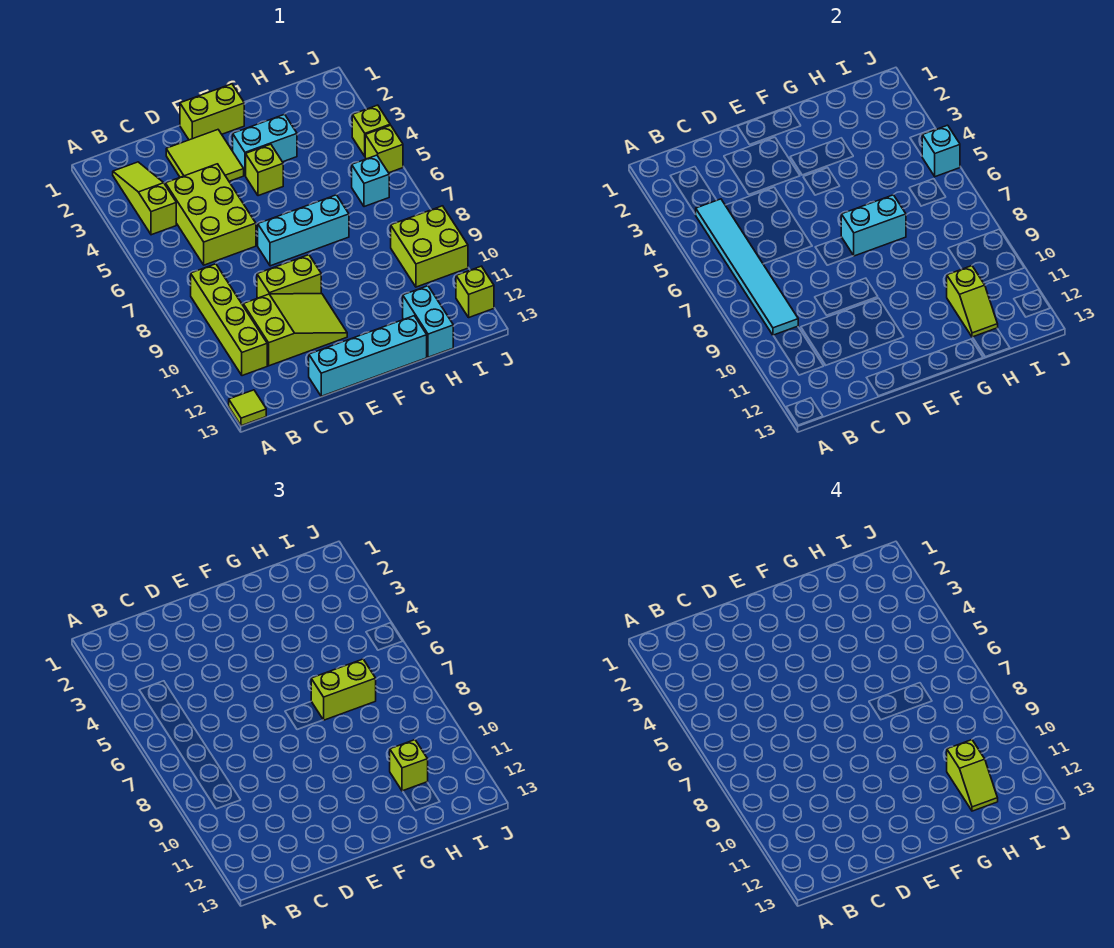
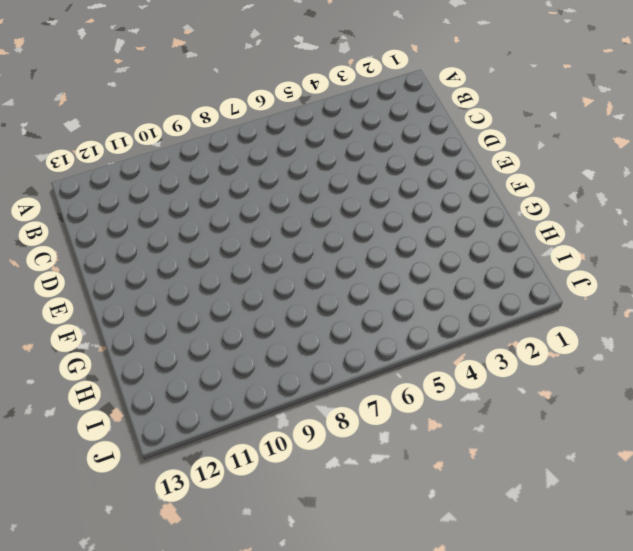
none -> lime 1x1 tile [229,390,266,426]
none -> lime 1x3 slope [113,162,176,235]
none -> lime 1x4 brick [191,264,267,376]

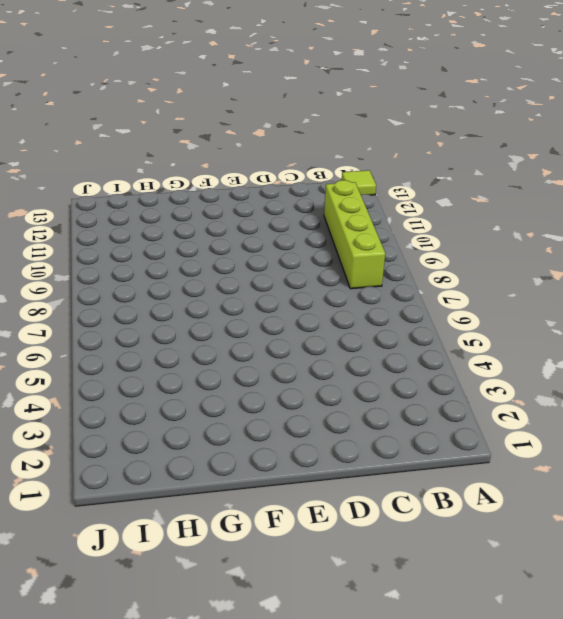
none -> lime 1x3 slope [113,162,176,235]
none -> lime 2x3 brick [165,164,256,265]
none -> lime 2x3 slope [243,294,347,366]

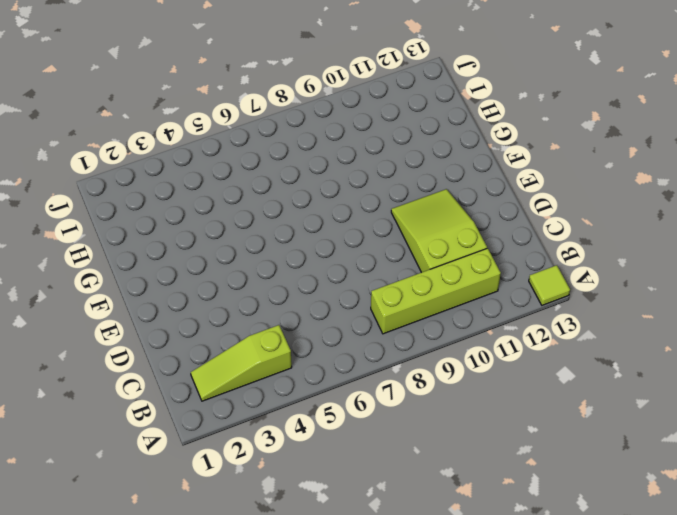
none -> lime 2x3 brick [165,164,256,265]
none -> lime 2x2 tile [166,130,244,181]
none -> lime 1x2 brick [257,255,321,298]

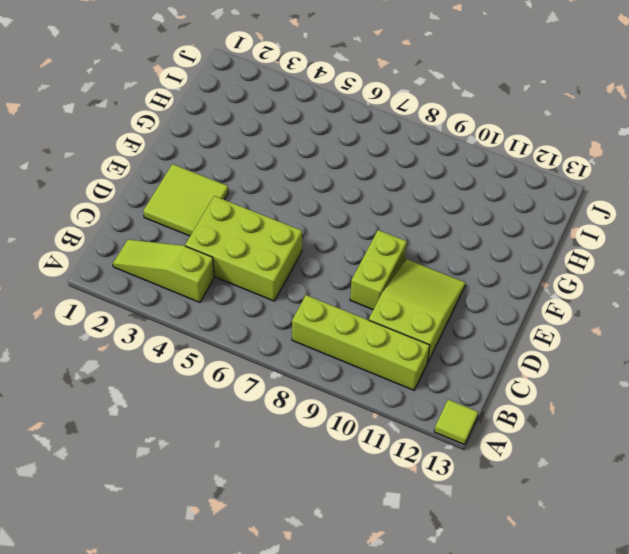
none -> cyan 1x4 brick [309,316,427,396]
none -> lime 1x2 brick [180,84,244,140]
none -> cyan 1x3 brick [258,195,349,266]

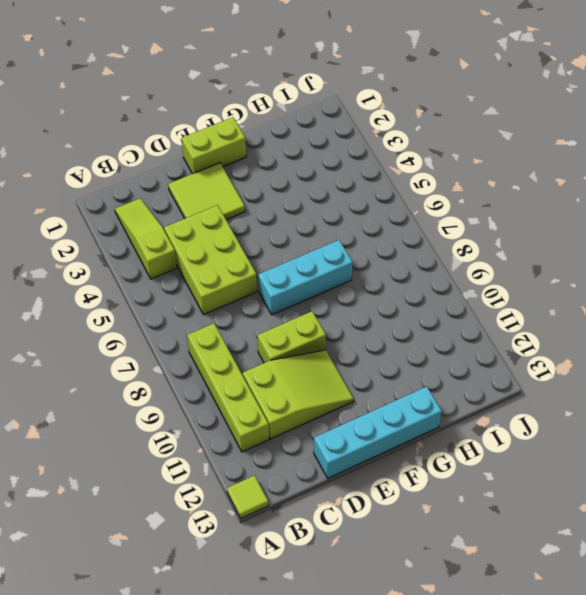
none -> cyan 1x2 brick [233,114,297,175]
none -> lime 1x1 brick [246,144,283,196]
none -> cyan 1x2 brick [403,286,453,357]

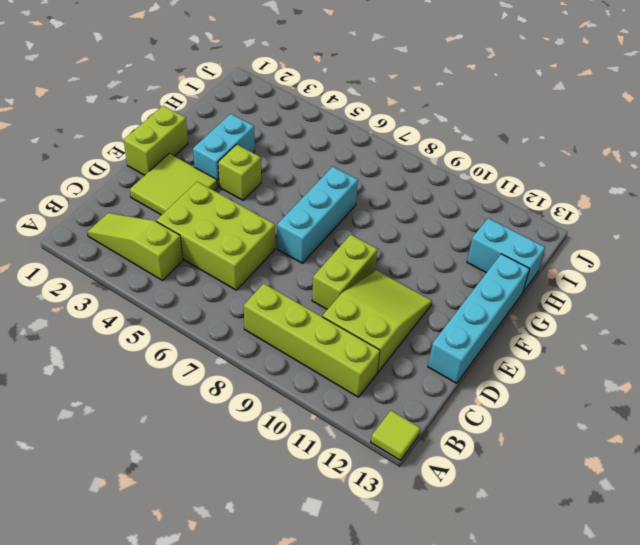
none -> cyan 1x1 brick [352,155,389,207]
none -> lime 2x2 brick [391,206,468,287]
none -> lime 1x1 brick [352,105,390,156]

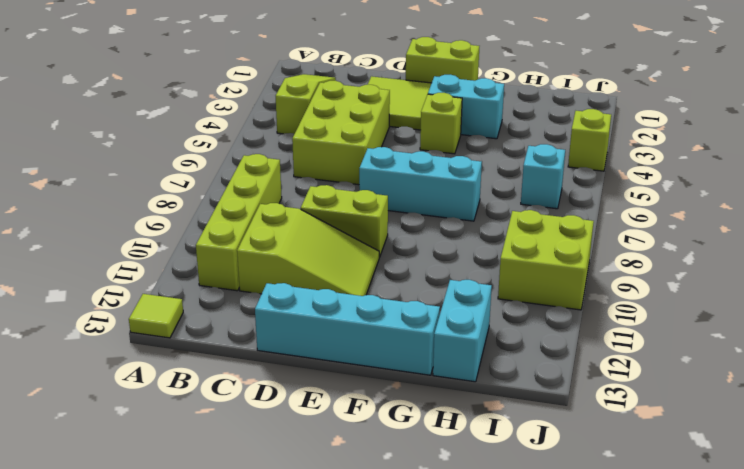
none -> lime 1x1 brick [365,125,403,173]
none -> lime 1x1 brick [456,266,494,317]
none -> cyan 1x6 tile [696,199,798,335]

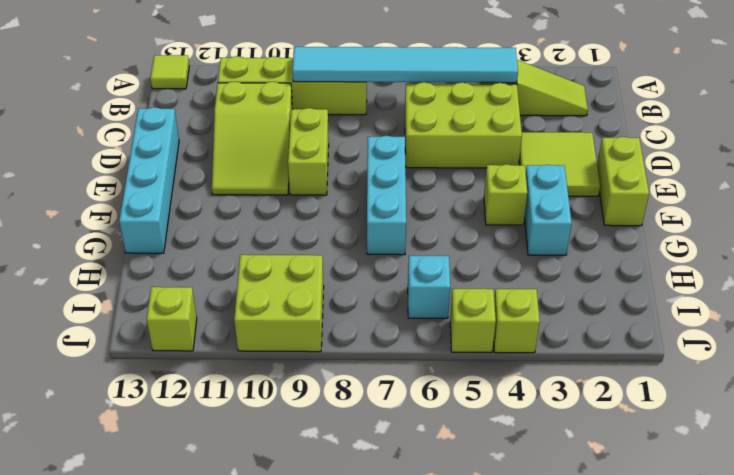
none -> cyan 1x2 brick [403,286,453,357]
none -> cyan 1x2 brick [841,195,906,256]
none -> lime 1x2 slope [947,266,998,337]

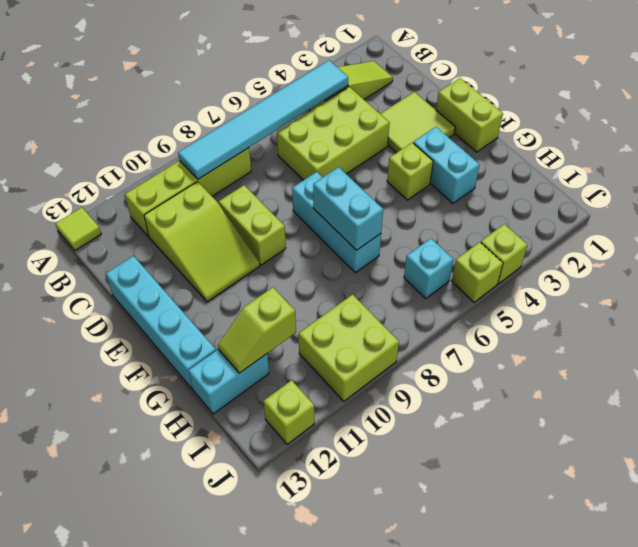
none -> cyan 1x1 brick [922,125,960,177]
none -> lime 1x2 brick [311,659,376,720]
none -> lime 1x1 brick [390,740,428,791]

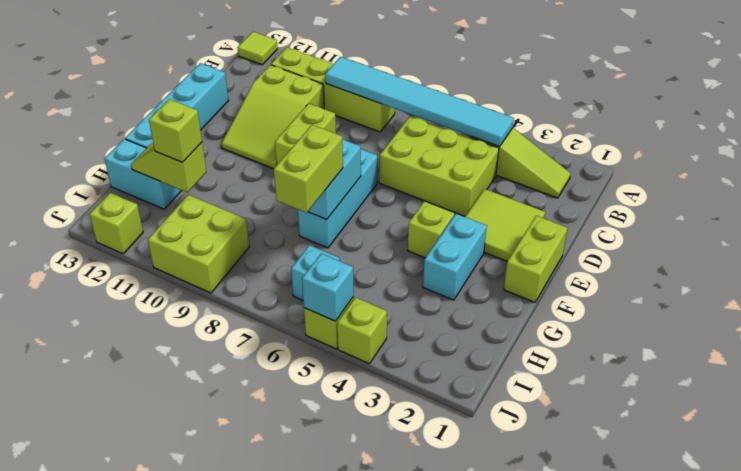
none -> lime 1x2 slope [947,740,998,811]

